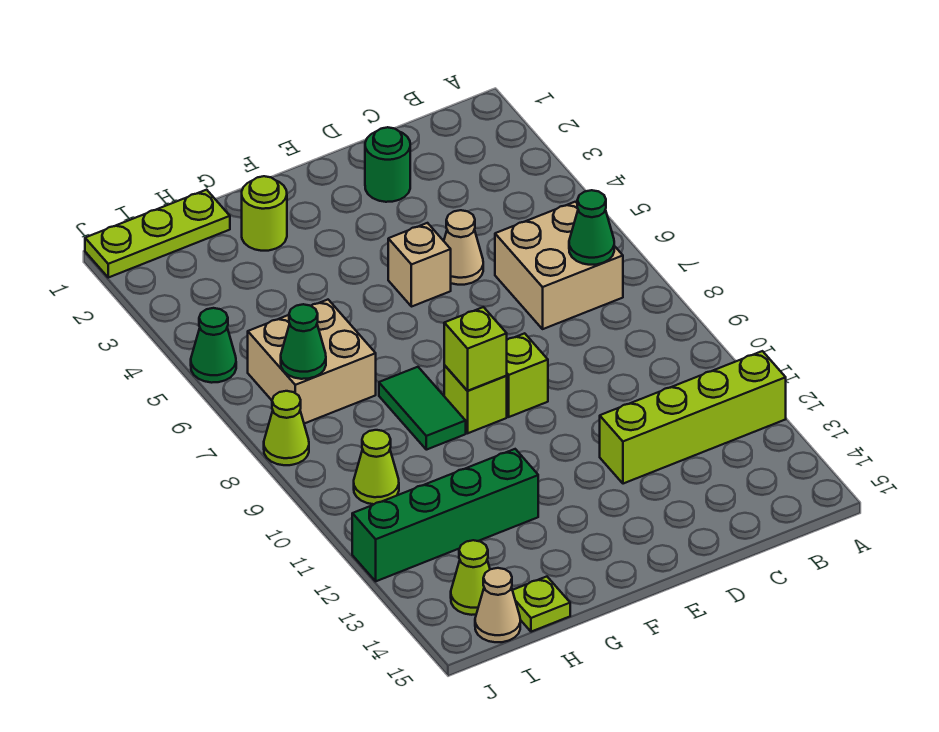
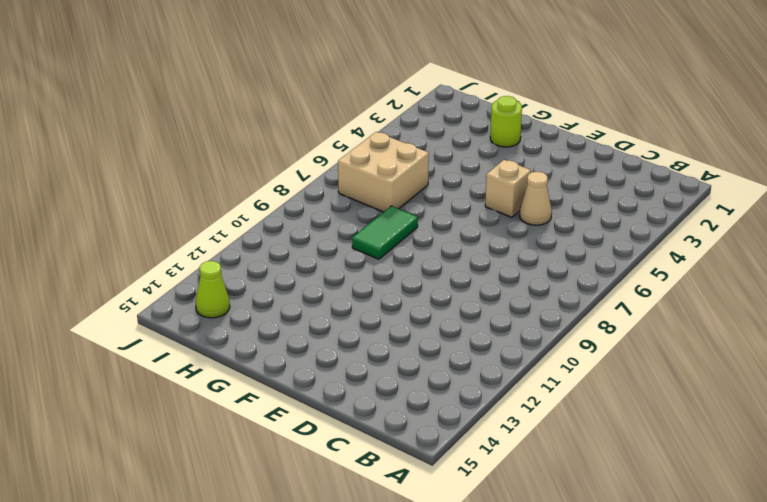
none -> lime 1x4 brick [600,351,786,484]
none -> tan 2x2 brick [495,202,623,329]
none -> green 1x1 round brick [365,127,410,202]

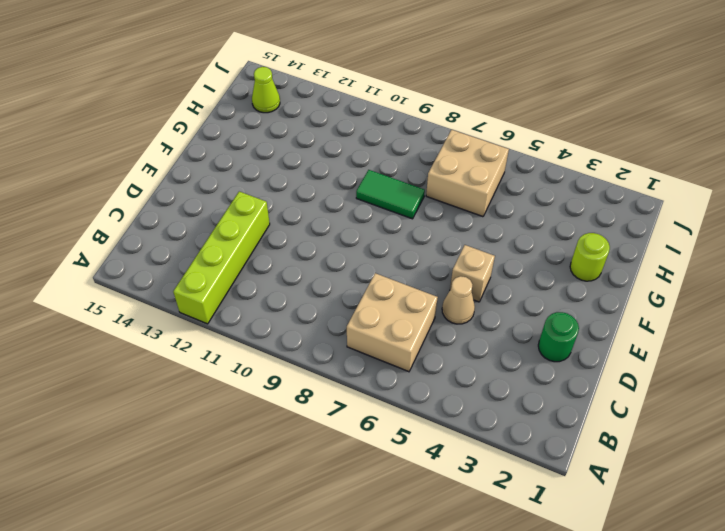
none -> lime 1x1 brick [507,333,548,417]
none -> lime 1x1 brick [444,365,507,433]
none -> green 1x4 brick [352,449,538,581]

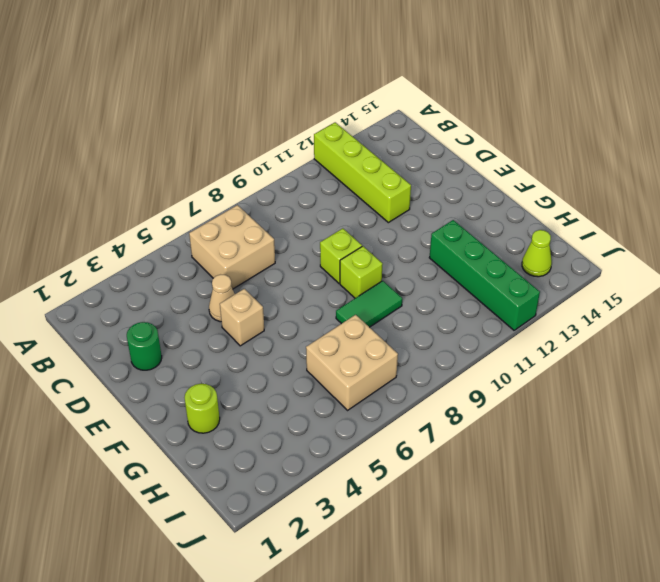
none -> lime 1x3 plate [85,190,230,278]
none -> lime 1x1 plate [512,577,570,632]
none -> lime 1x1 cone [354,430,399,504]

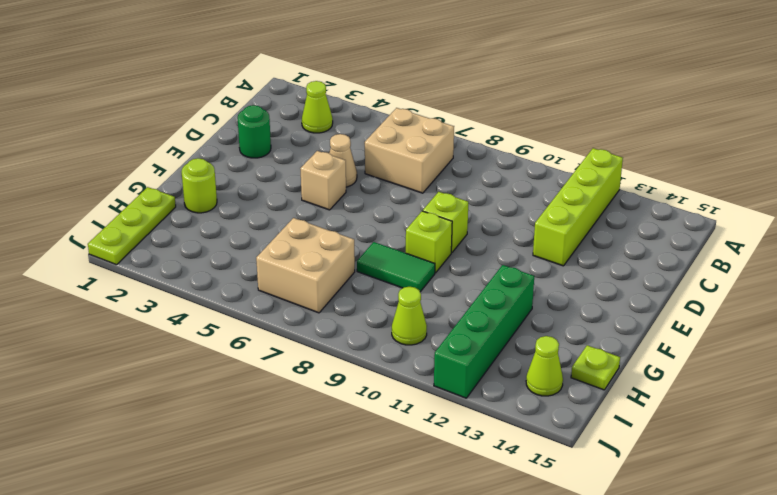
lime 1x1 cone [302,81,333,133] -> lime 1x1 cone moved to [264,391,309,465]
none -> tan 1x1 cone [475,568,520,642]
none -> green 1x1 cone [191,308,236,383]
none -> green 1x1 cone [569,190,614,265]

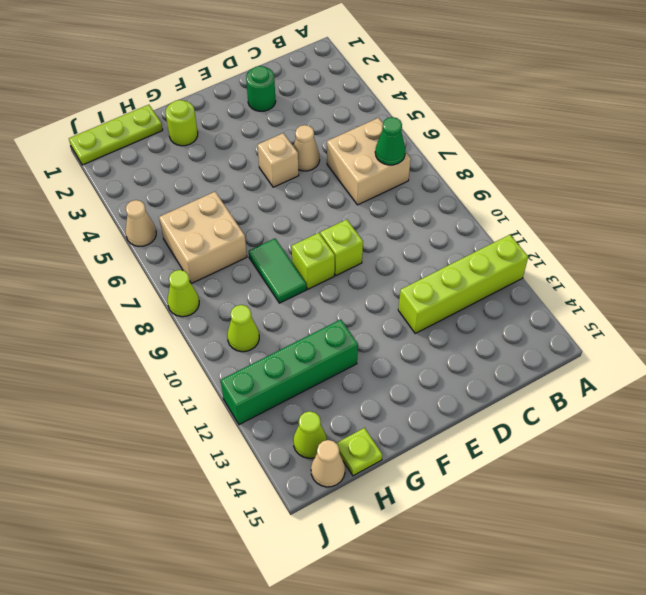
tan 1x1 cone [126,200,156,246] -> green 1x1 cone [191,308,236,383]
none -> lime 1x1 brick [444,307,507,391]
none -> green 1x1 cone [281,304,326,379]

